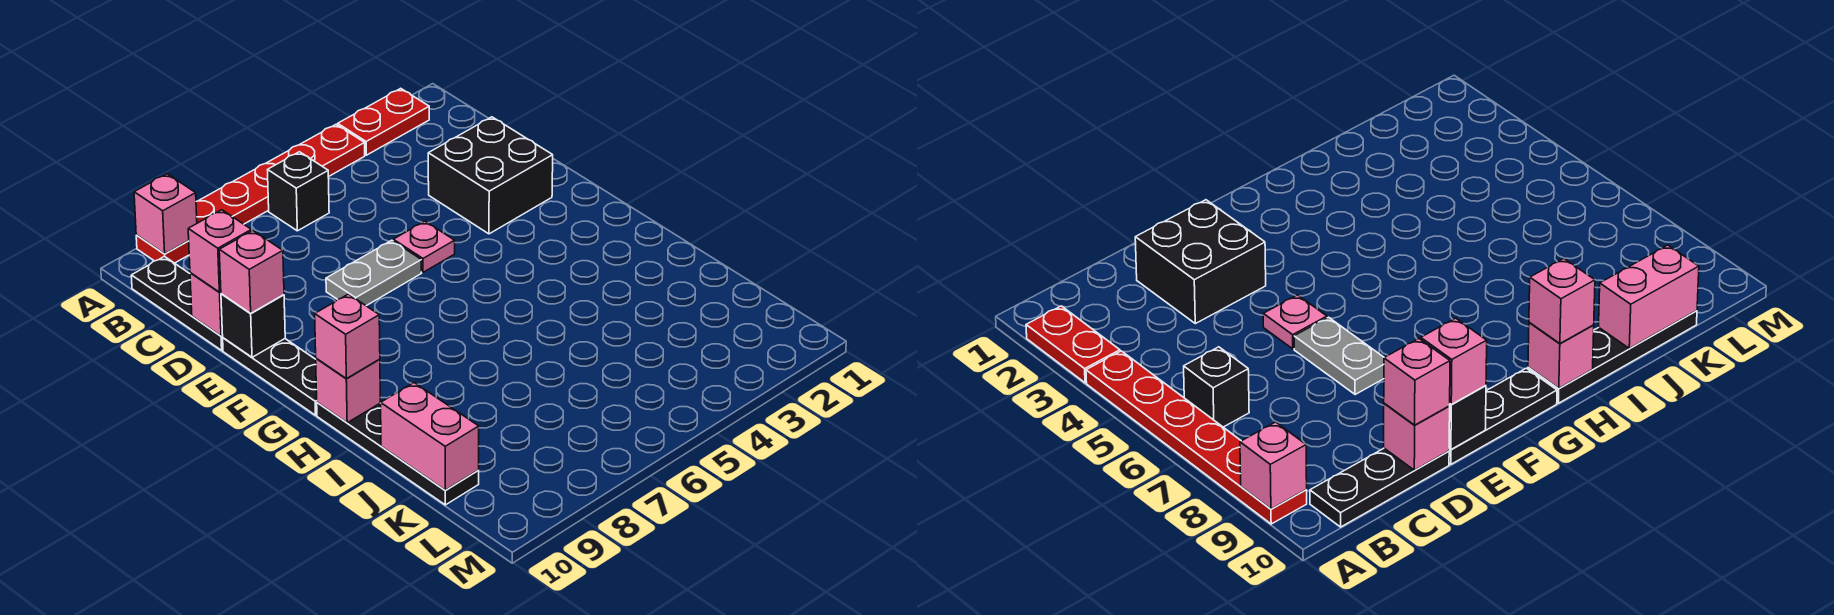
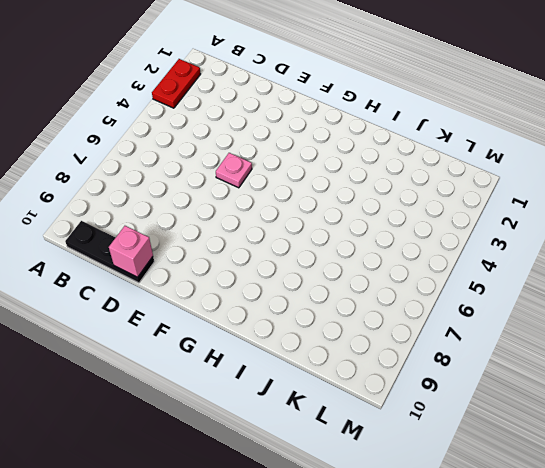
none -> red 1x6 plate [136,125,365,263]
none -> black 1x1 brick [268,152,329,231]
none -> black 2x2 brick [428,117,553,234]

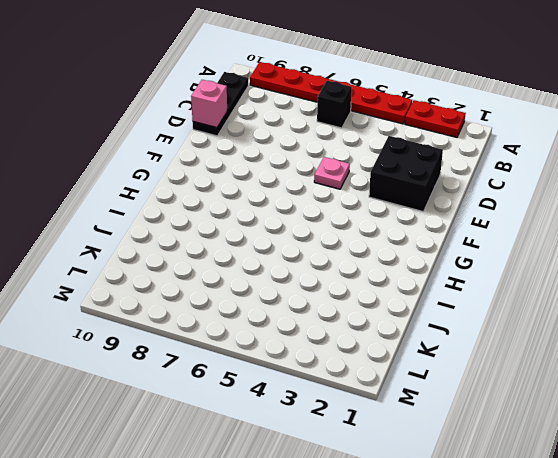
none -> grey 1x2 plate [326,240,421,306]
none -> black 1x3 plate [223,338,317,415]
none -> black 1x4 plate [317,403,479,505]

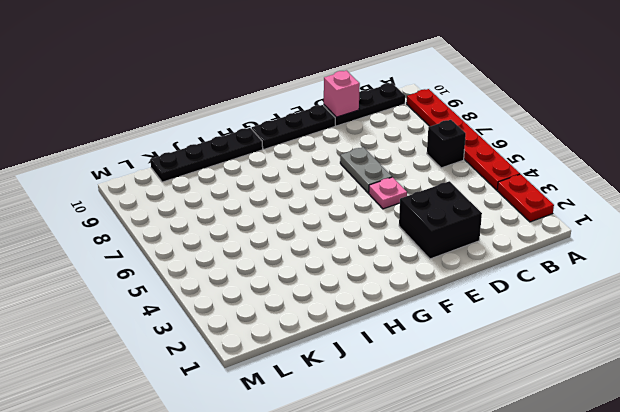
none -> pink 1x1 brick [134,174,197,254]
none -> black 1x1 brick [221,294,285,357]
none -> pink 1x1 brick [316,358,380,423]

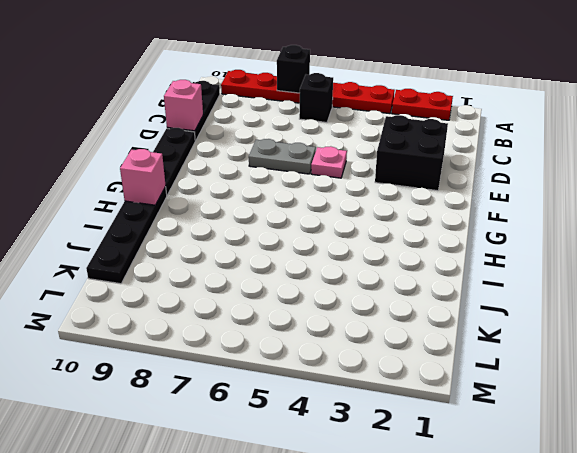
black 1x1 brick [277,45,310,93] -> black 1x1 brick moved to [221,294,285,357]
none -> pink 1x1 brick [134,174,197,254]
none -> pink 1x2 brick [381,383,479,490]
none -> pink 1x1 brick [188,210,252,292]

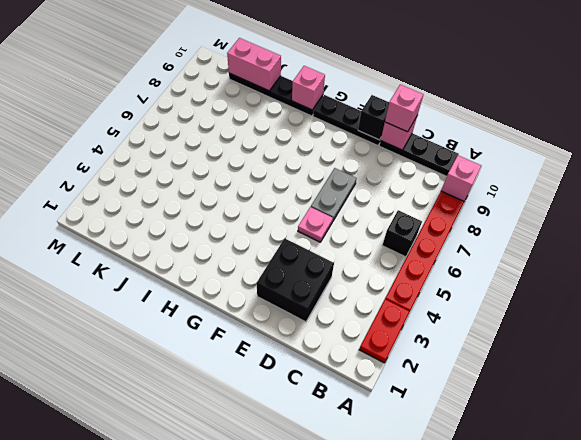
none -> pink 1x1 brick [219,231,284,313]
none -> pink 1x1 brick [315,294,380,379]

